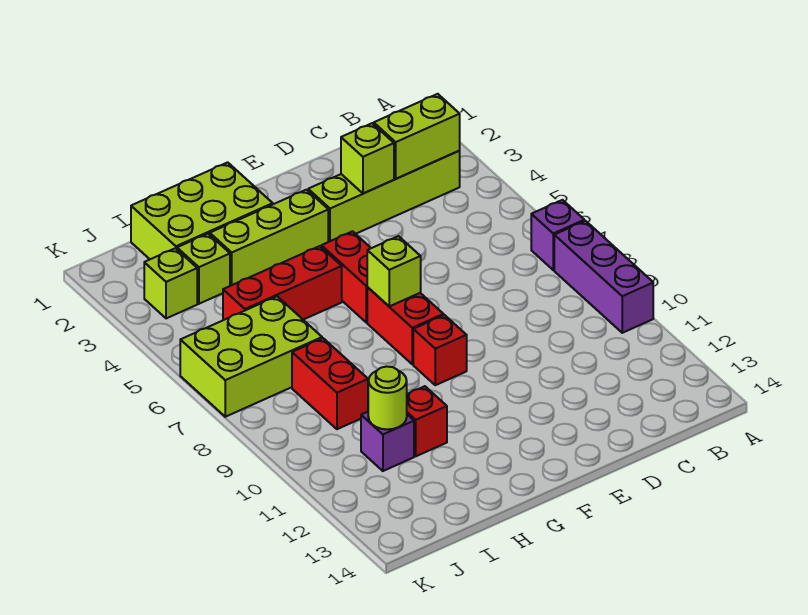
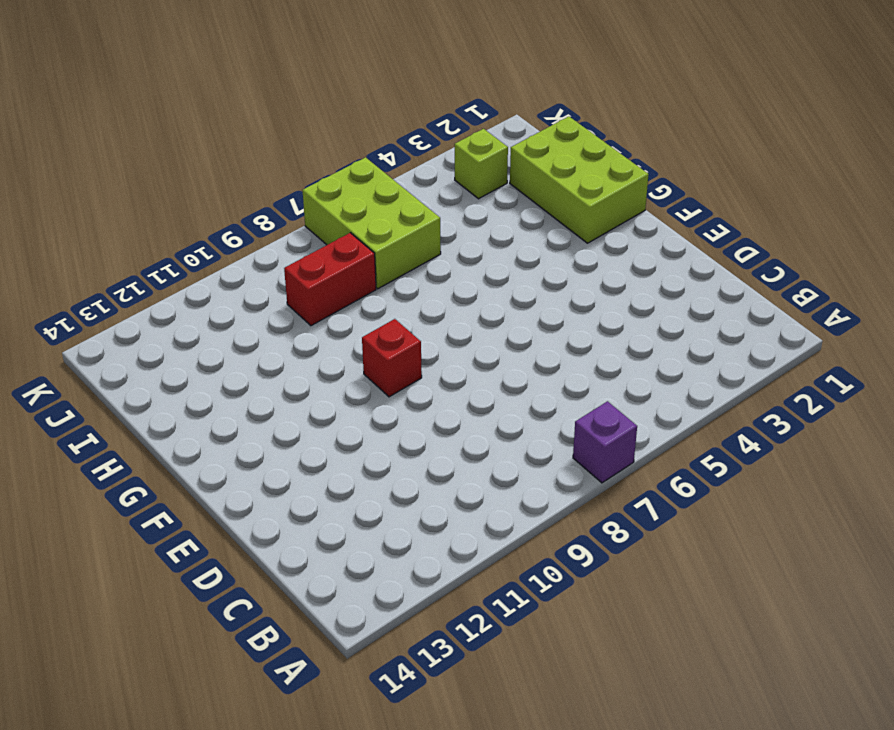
none -> purple 1x3 brick [554,221,653,333]
none -> lime 1x4 brick [308,151,460,242]
none -> lime 1x3 brick [210,190,328,286]

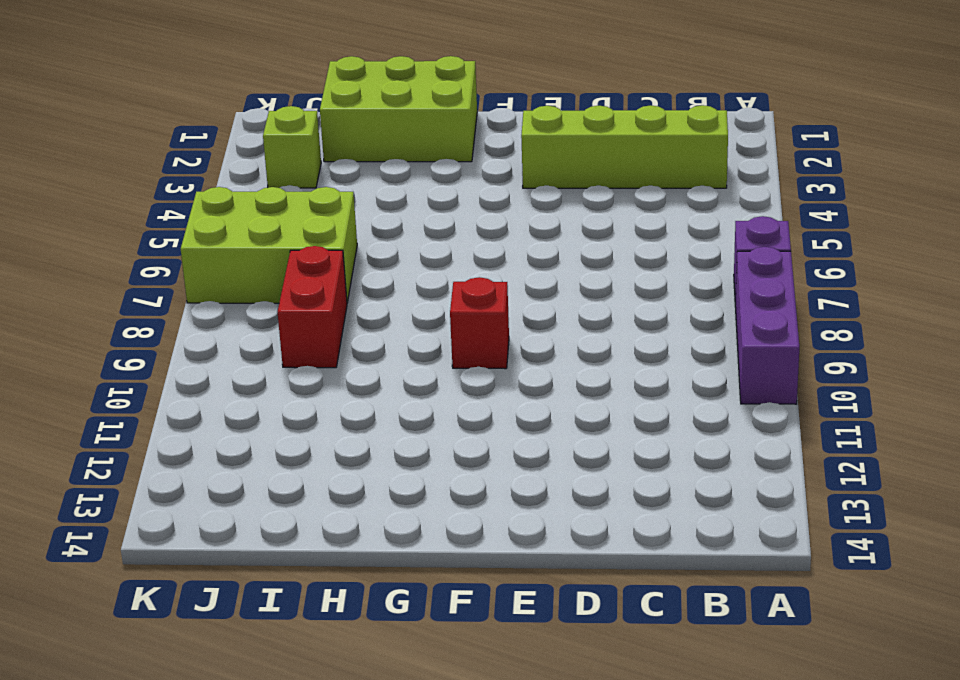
none -> lime 1x3 brick [210,190,328,286]
none -> red 1x2 brick [321,231,371,322]
none -> red 1x2 brick [367,287,444,364]

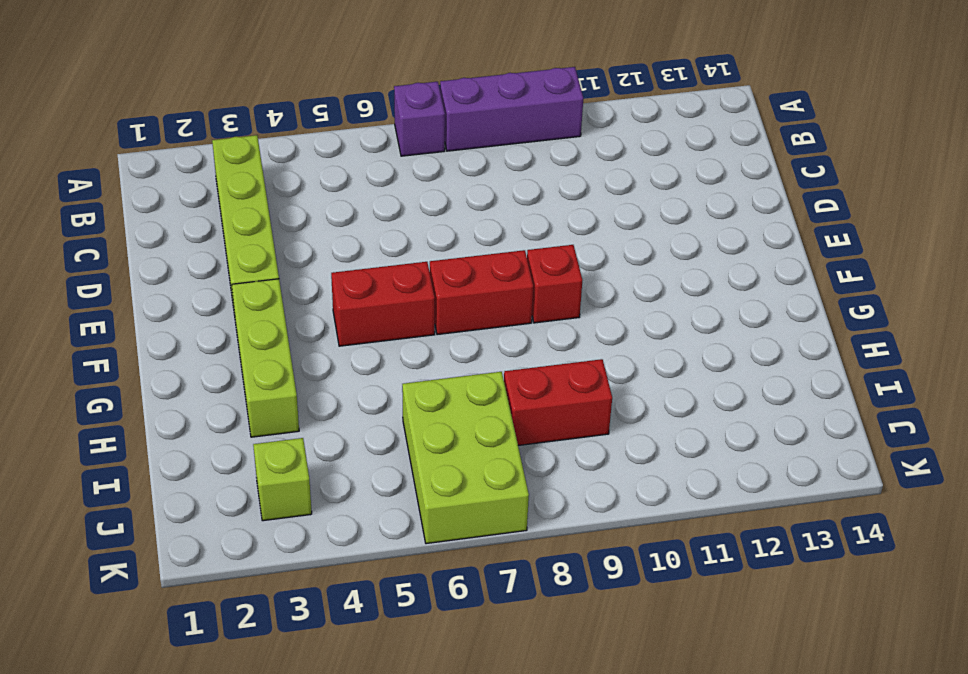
none -> lime 2x3 brick [131,162,273,259]
none -> red 1x3 brick [223,246,342,320]
none -> red 1x1 brick [407,386,447,456]

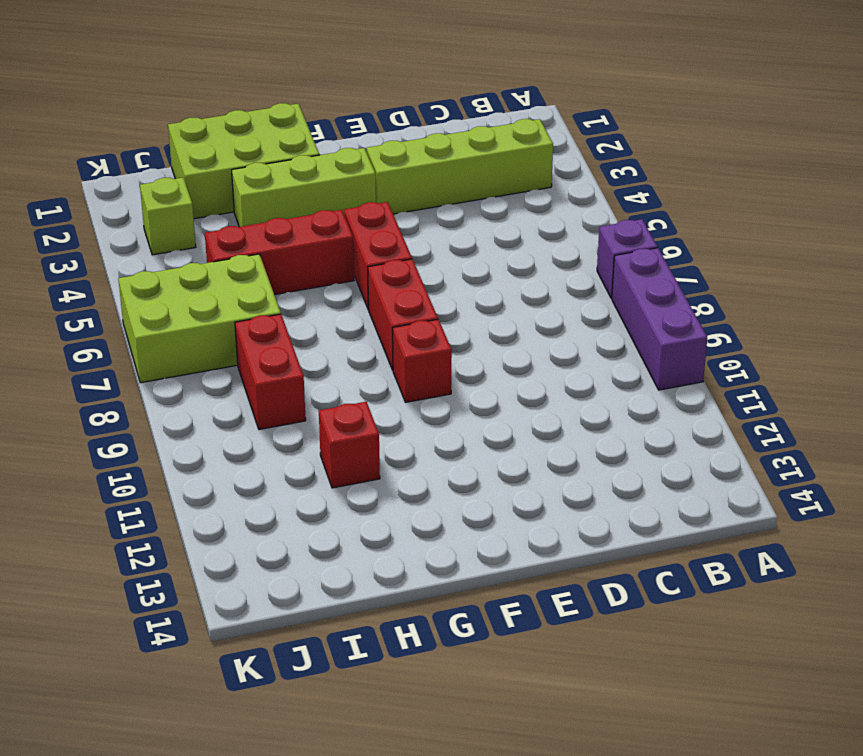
none -> lime 1x1 brick [177,234,230,304]
none -> purple 1x1 brick [361,412,414,471]
none -> lime 1x2 brick [374,94,460,179]

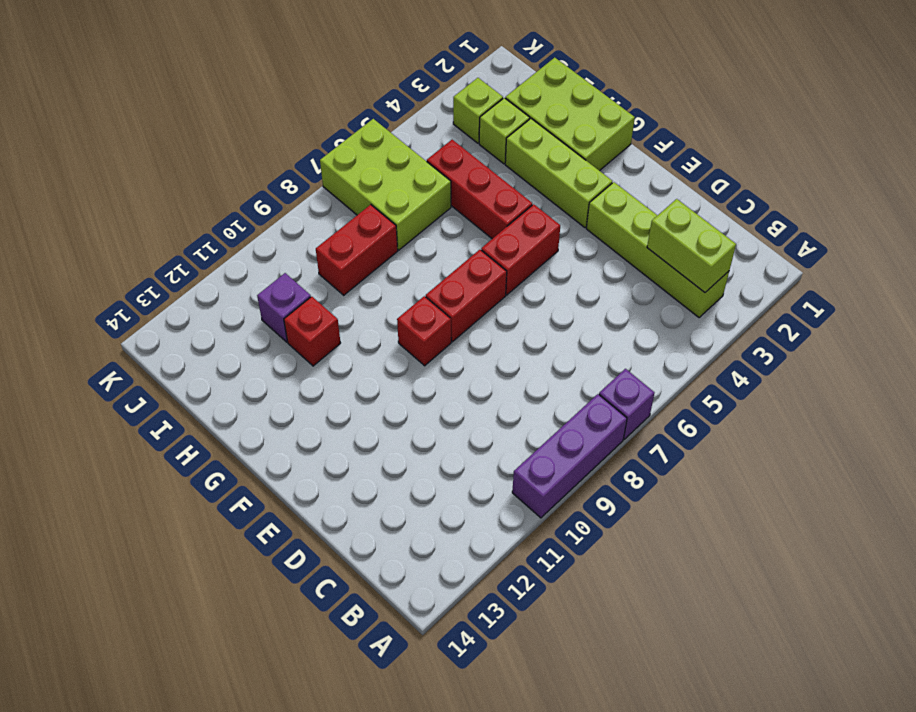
none -> lime 1x1 brick [341,123,394,194]
none -> lime 1x1 brick [367,236,421,306]
none -> lime 1x1 round brick [368,367,407,429]

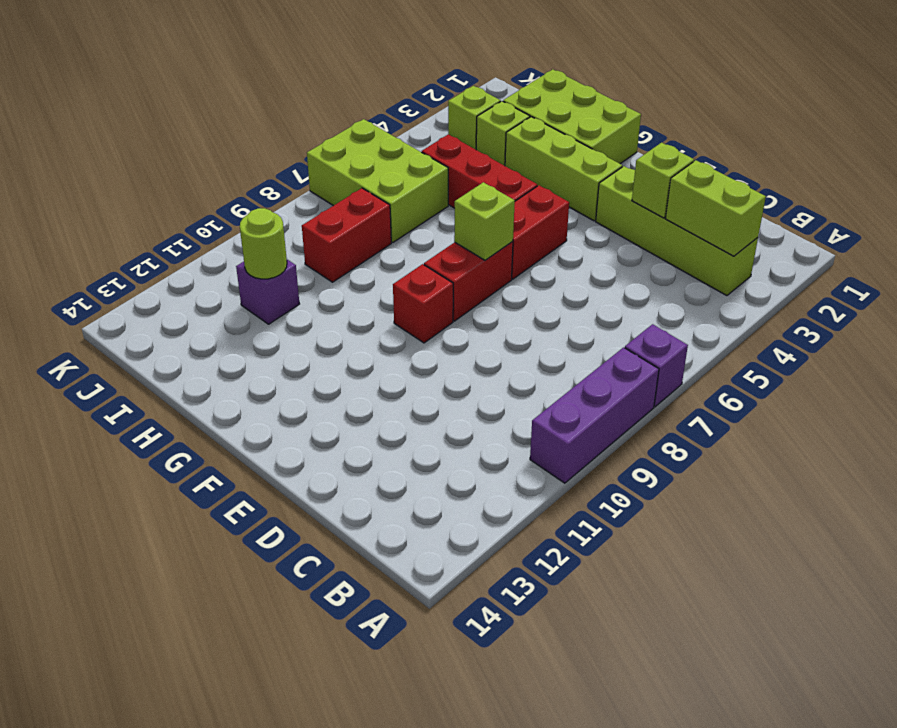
none -> red 1x1 brick [407,386,447,456]

